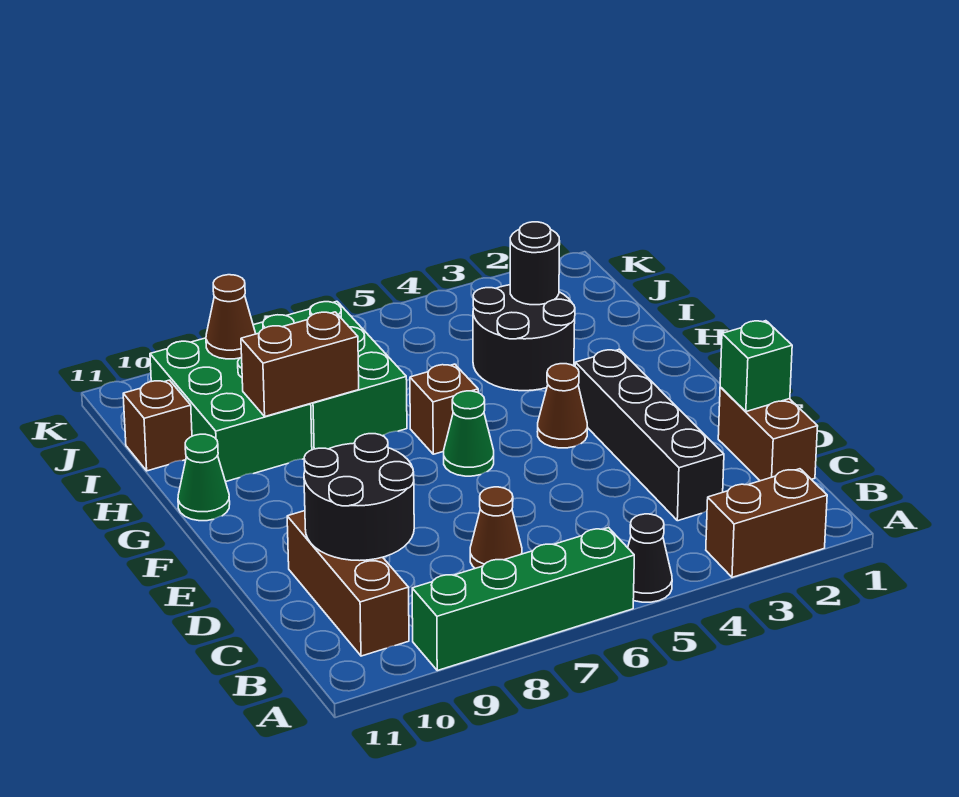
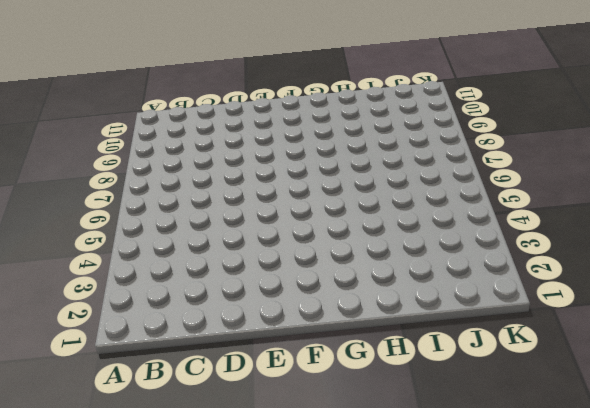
none -> brown 1x2 brick [706,469,827,577]
none -> black 1x1 cone [628,514,672,602]
none -> green 1x4 brick [412,528,634,671]

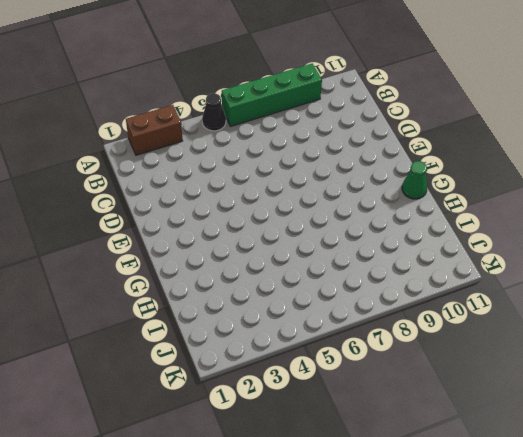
none -> brown 1x3 brick [287,511,409,656]
none -> brown 1x2 brick [718,387,818,481]
none -> black 1x4 brick [575,349,724,521]

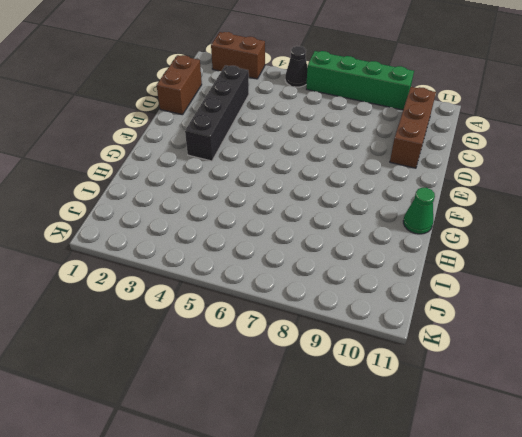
none -> brown 1x1 cone [470,487,522,568]
none -> brown 1x1 cone [537,364,588,448]
none -> green 1x1 cone [444,391,494,476]

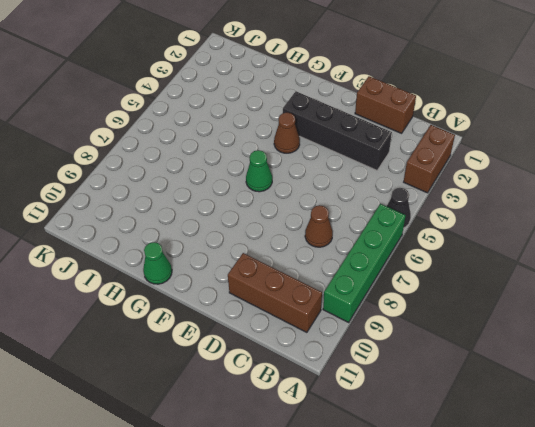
none -> brown 1x1 brick [410,364,478,454]
none -> black 2x2 round brick [473,285,575,391]
none -> green 2x3 brick [253,301,407,450]

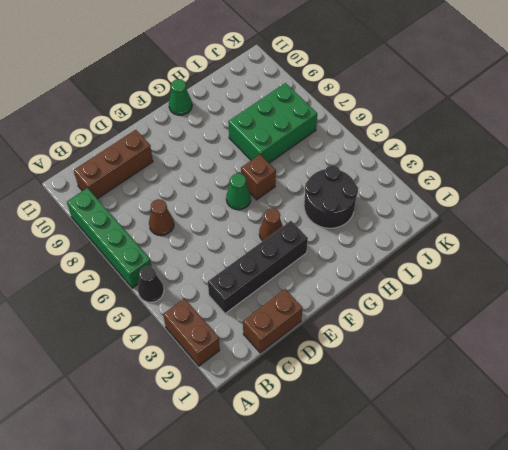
none -> green 2x3 brick [150,338,312,482]
none -> brown 1x1 brick [123,380,192,471]
none -> black 2x2 round brick [304,434,414,561]

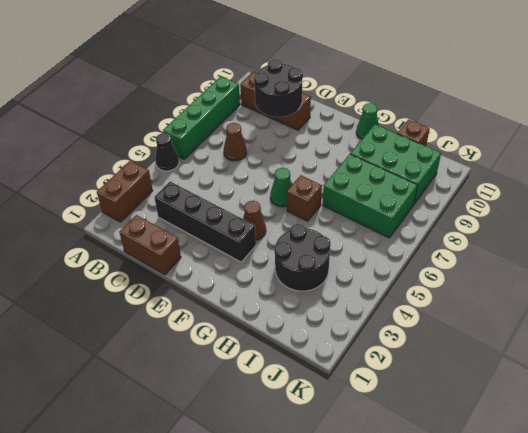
none -> green 1x1 brick [720,321,792,412]
none -> brown 1x2 brick [241,312,359,416]
none -> black 1x1 round brick [510,222,560,305]

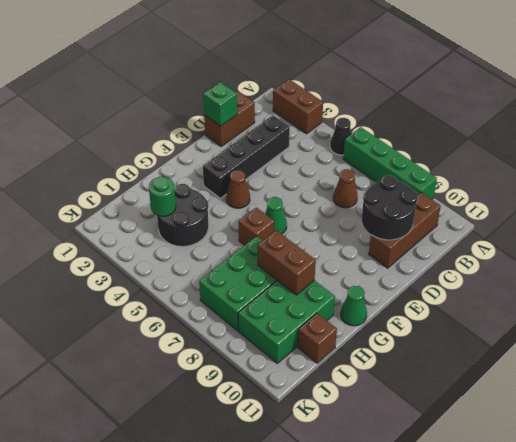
green 1x1 round brick [149,177,176,216] -> black 1x1 round brick [510,222,560,305]
none -> brown 1x1 cone [206,275,256,359]

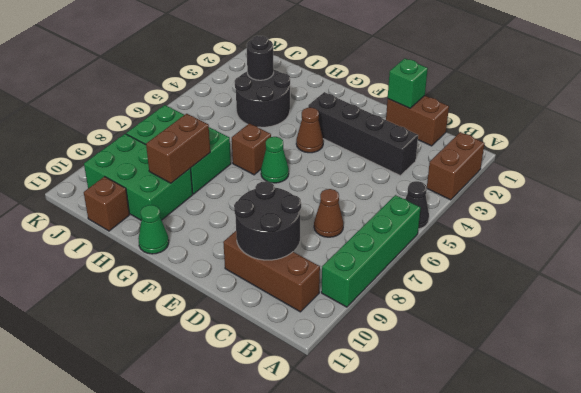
none -> brown 1x1 cone [206,275,256,359]

